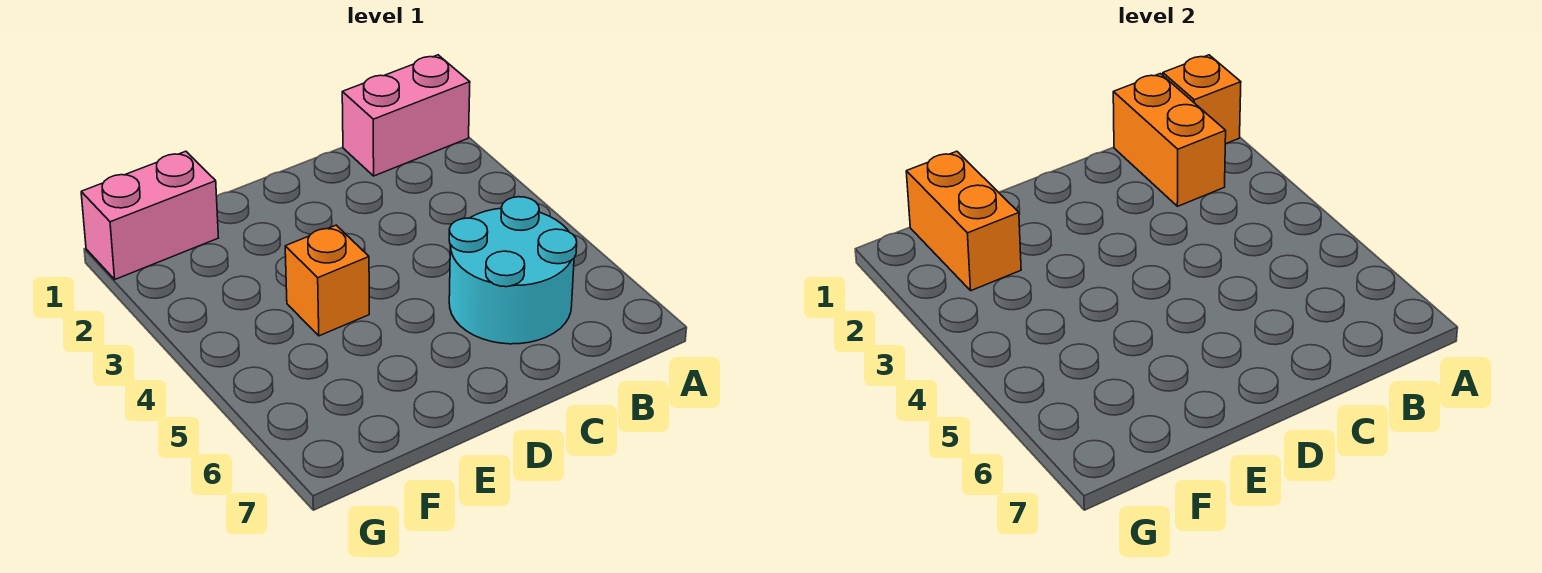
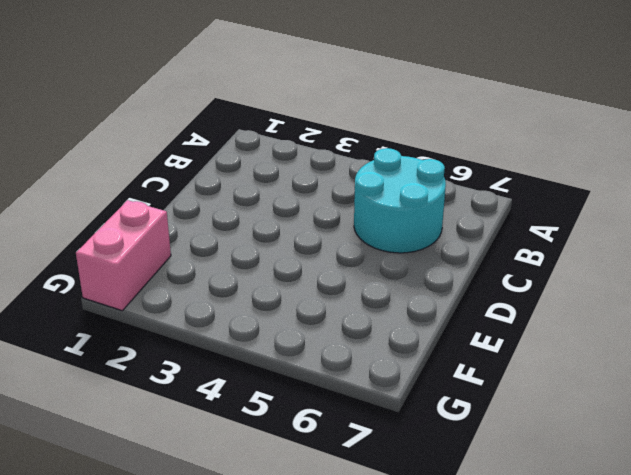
none -> pink 1x2 brick [342,55,470,176]
none -> orange 1x1 brick [285,225,369,336]

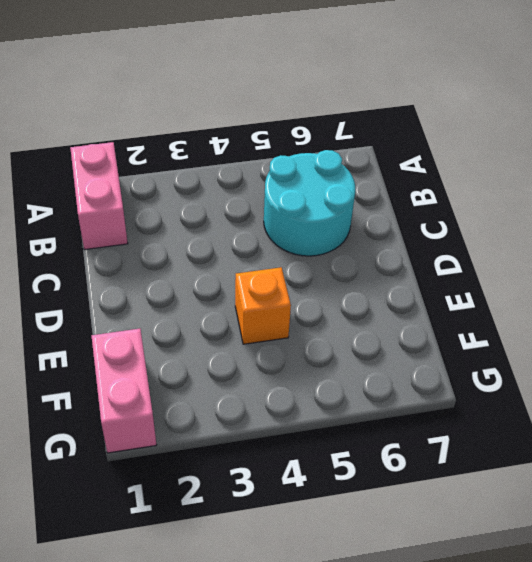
none -> orange 1x1 brick [1163,55,1241,144]
none -> orange 1x2 brick [1113,74,1226,206]

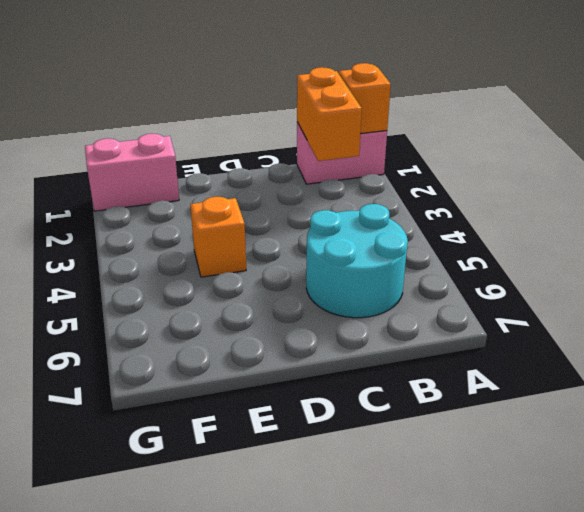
none -> orange 1x2 brick [906,151,1021,291]

